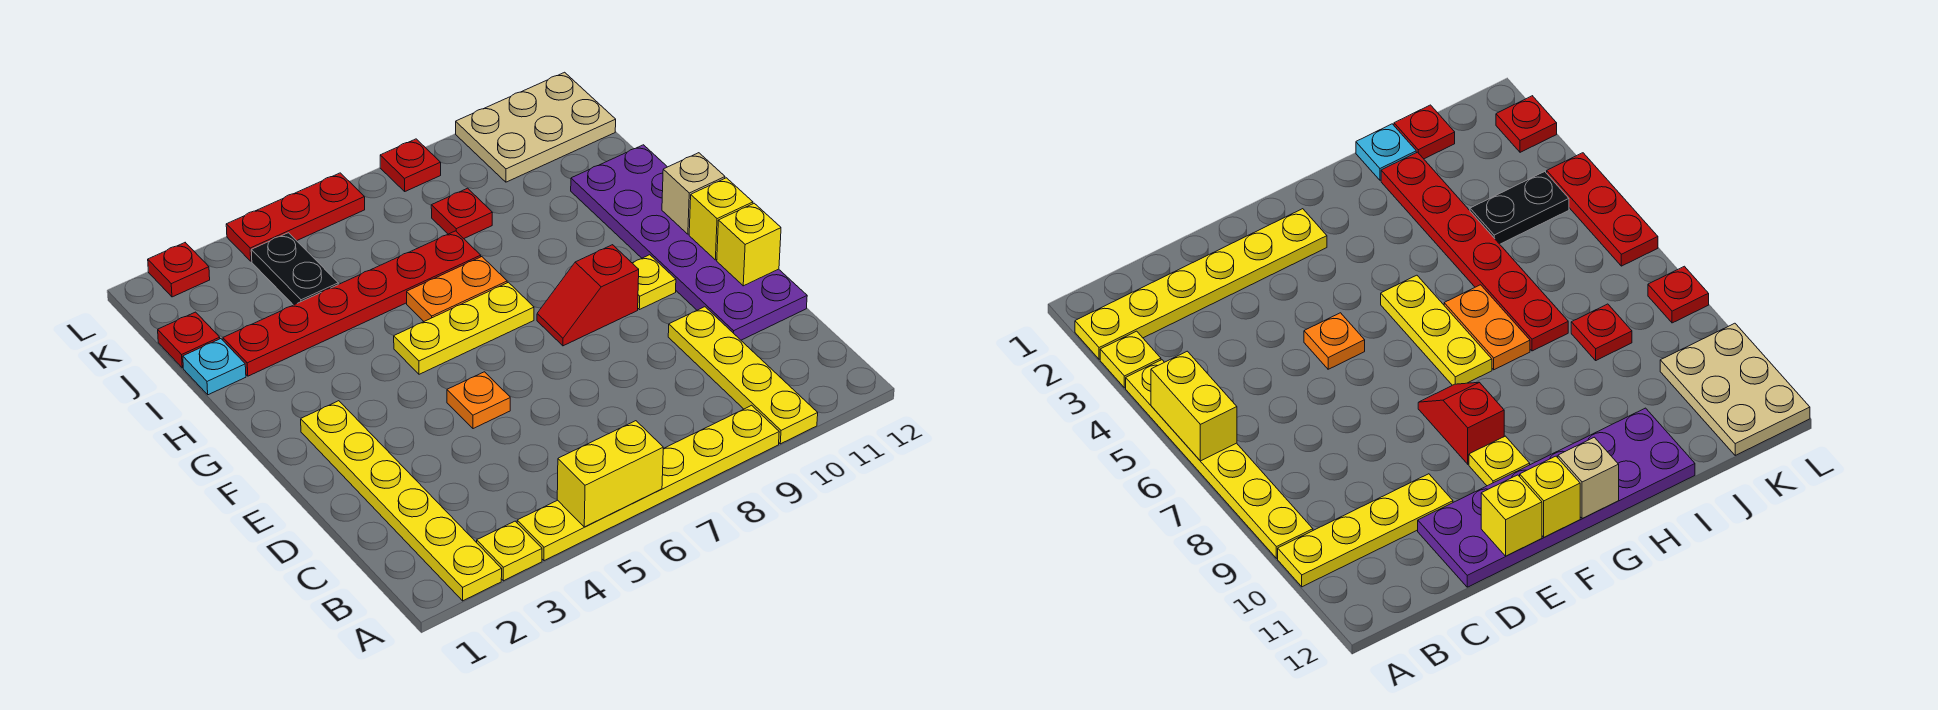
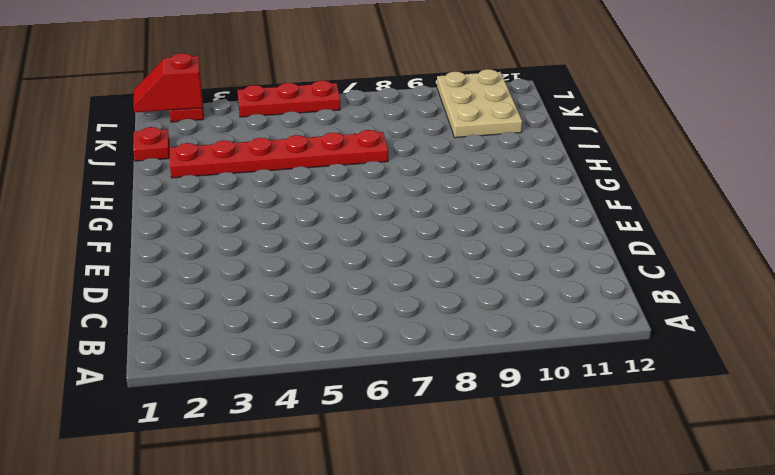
tan 2x3 plate [437,69,522,138] -> tan 2x3 plate turned to [456,72,616,182]
red 1x2 slope [133,53,203,112] -> red 1x2 slope moved to [537,245,639,346]
none -> yellow 1x6 plate [301,401,502,601]
none -> yellow 1x1 plate [477,521,542,581]
none -> yellow 1x6 plate [517,405,779,561]

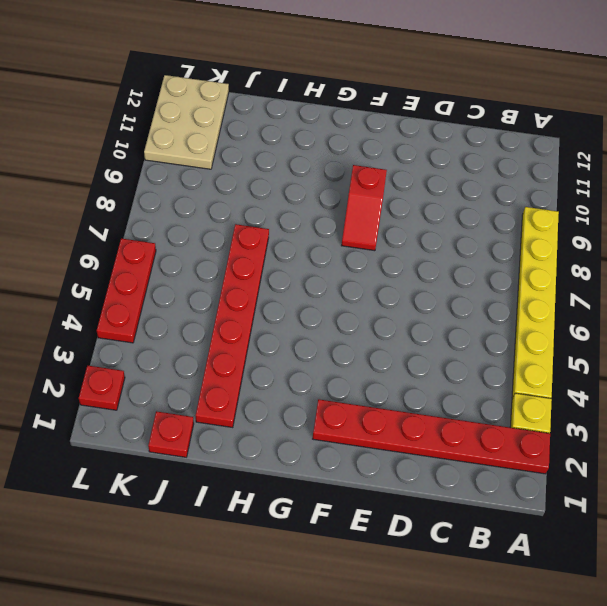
red 1x6 plate [313,399,550,474] -> yellow 1x6 plate [301,401,502,601]
none -> yellow 1x4 plate [668,307,818,444]
none -> purple 2x6 plate [571,145,807,340]
none -> orange 1x1 plate [447,372,510,429]

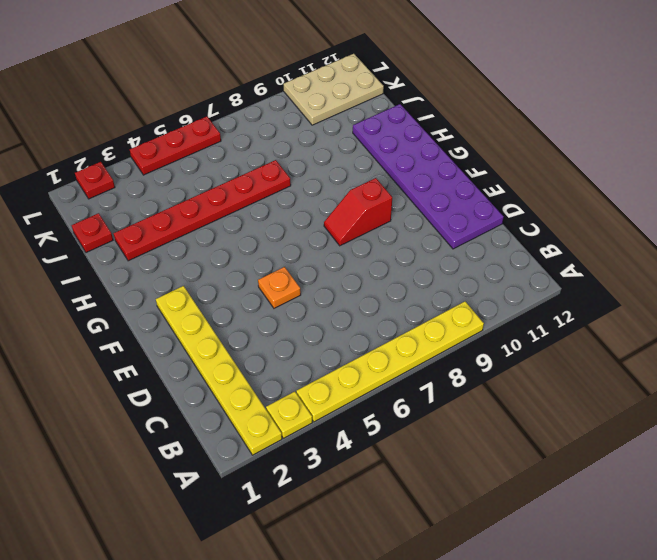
none -> yellow 1x4 plate [668,307,818,444]
none -> yellow 1x1 plate [633,255,676,310]
none -> yellow 1x3 plate [394,282,534,374]

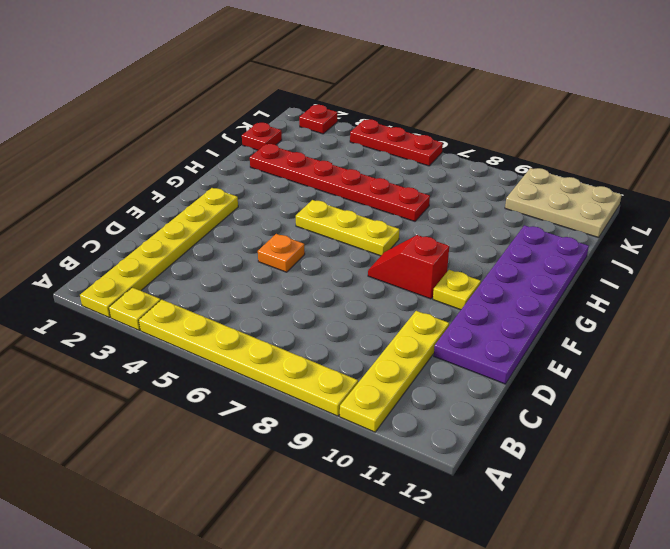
none -> orange 1x2 plate [407,257,507,321]
none -> cyan 1x1 plate [183,339,246,395]
none -> black 1x2 plate [251,233,338,305]

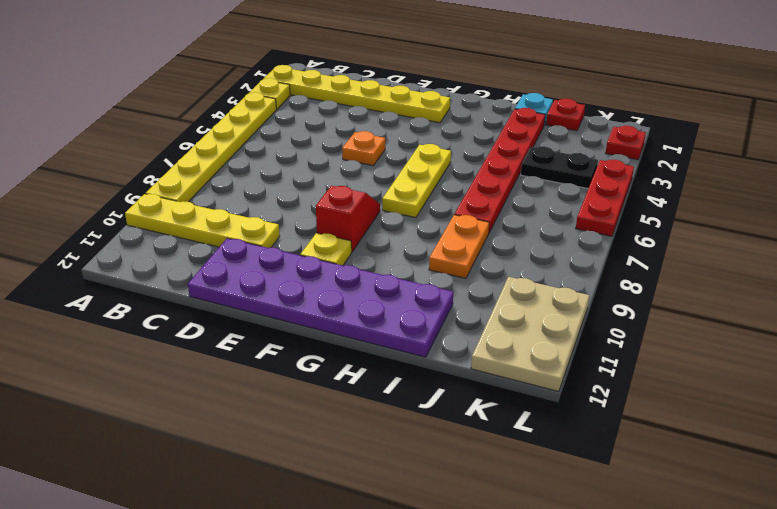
orange 1x2 plate [429,215,489,278] -> orange 1x2 plate moved to [407,257,507,321]
none -> red 1x1 plate [431,188,492,238]
none -> red 1x1 plate [380,139,441,191]
none -> yellow 1x2 brick [557,421,663,527]

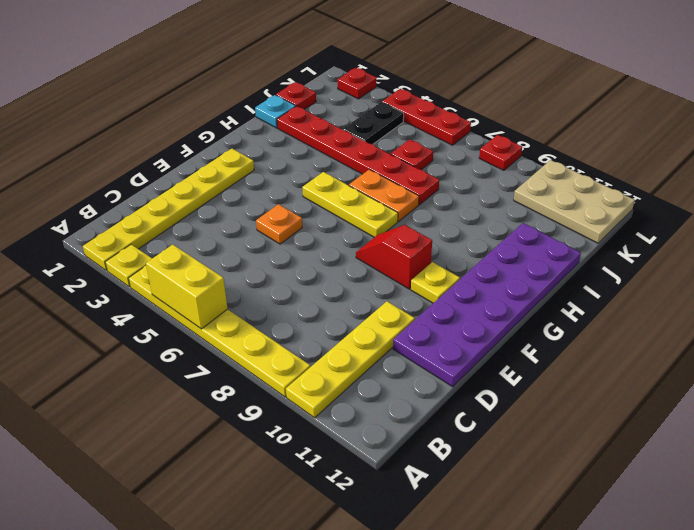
red 1x1 plate [391,139,433,170] -> red 1x1 plate moved to [431,188,492,238]
none -> yellow 1x1 brick [717,203,781,286]
none -> yellow 1x1 brick [689,178,753,260]
none -> tan 1x1 brick [662,153,725,234]

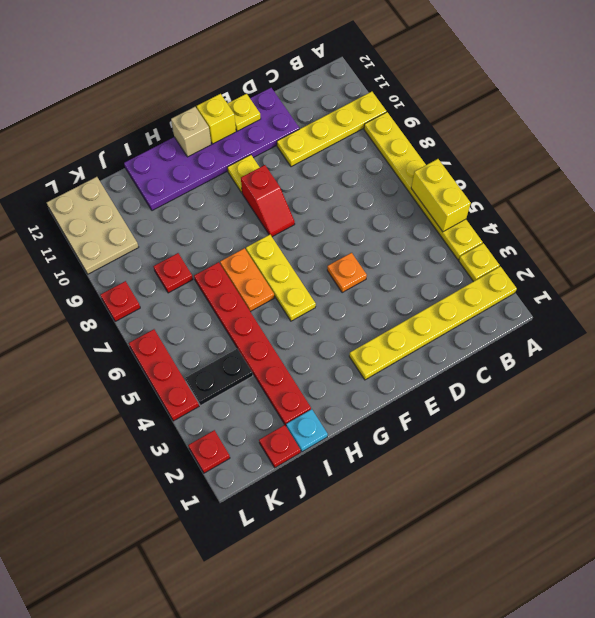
yellow 1x1 plate [227,94,261,131] -> yellow 1x1 brick [717,203,781,286]

